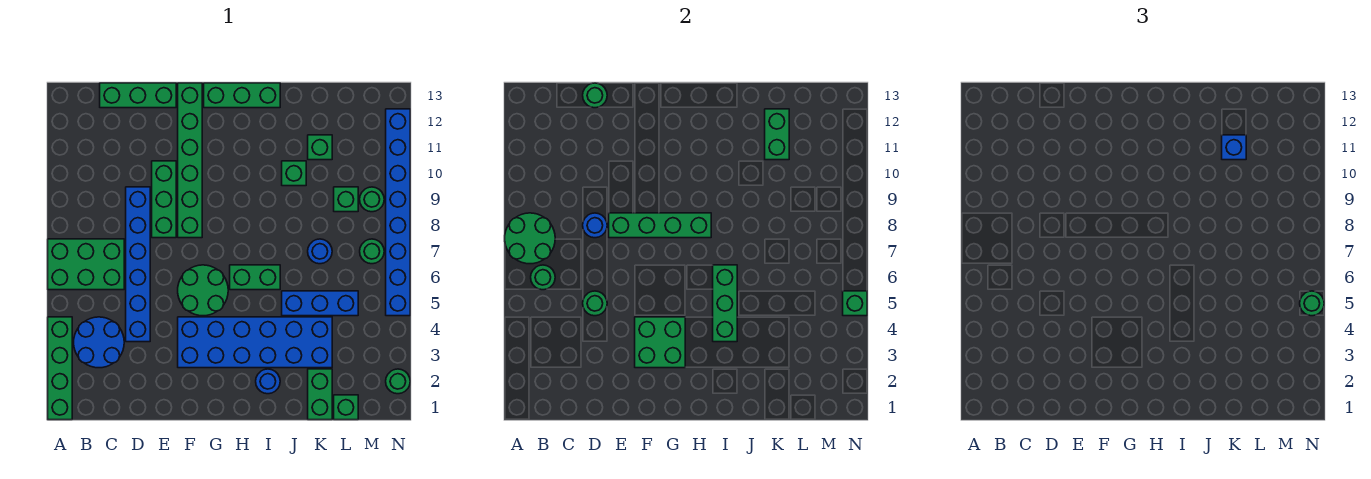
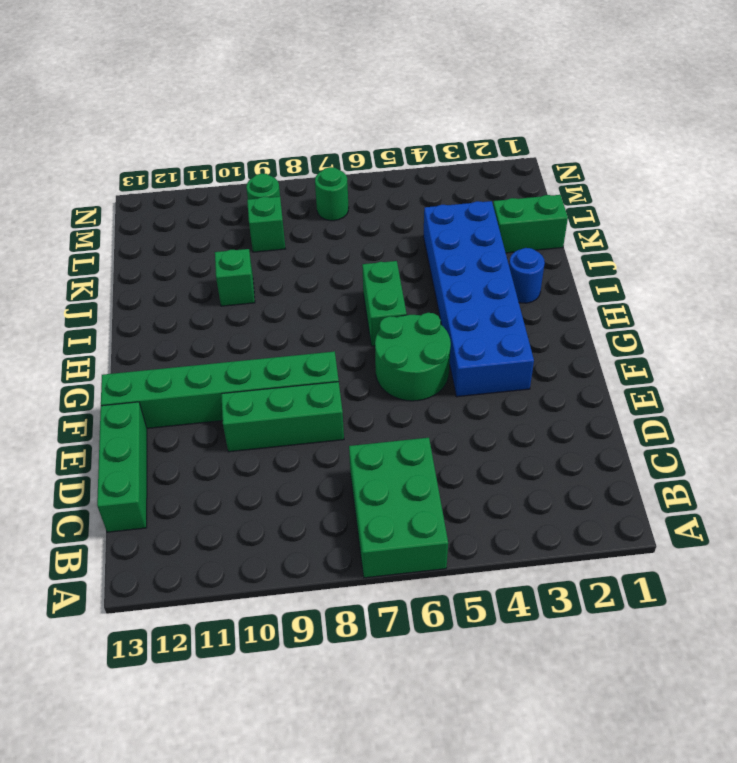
none -> green 1x4 brick [48,317,72,420]
none -> blue 2x2 round brick [74,317,124,368]
none -> blue 1x6 brick [126,187,150,342]
none -> green 1x3 brick [204,83,280,108]

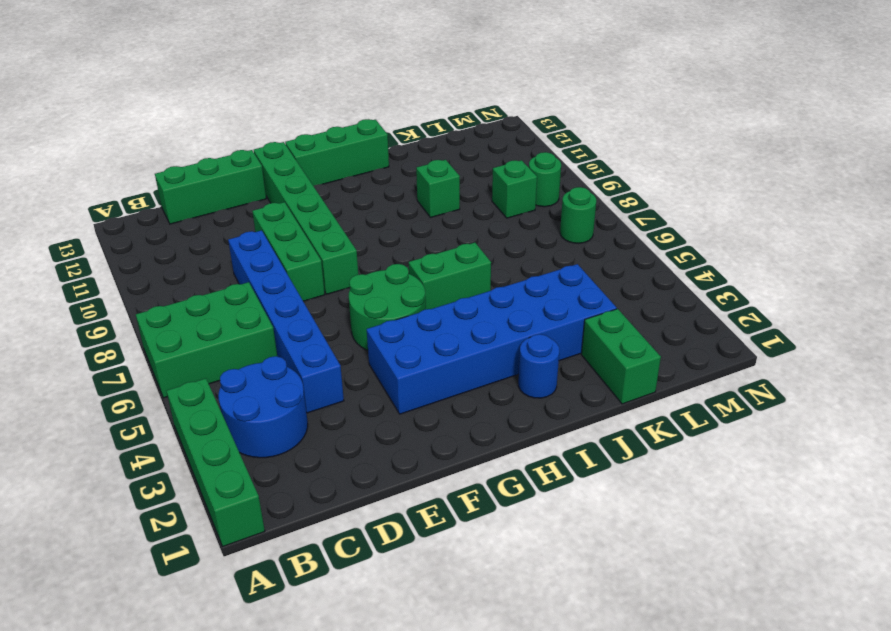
none -> blue 1x3 brick [282,291,358,316]
none -> blue 1x1 round brick [308,239,332,264]
none -> green 1x1 brick [308,135,332,160]
none -> green 1x1 brick [334,395,358,420]

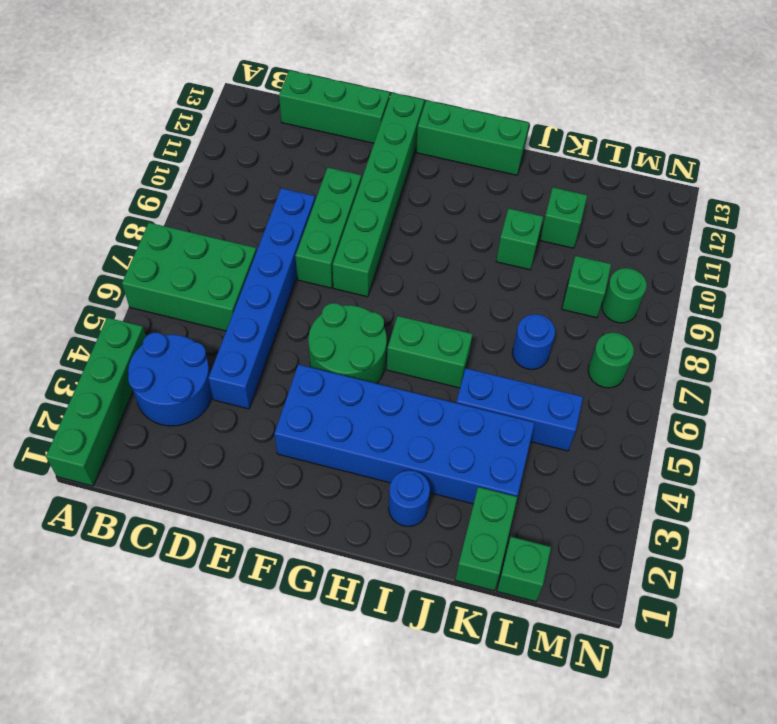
none -> green 1x1 round brick [386,369,410,394]
none -> blue 1x8 brick [386,109,410,316]
none -> green 2x2 round brick [505,213,555,264]
none -> green 1x1 round brick [531,265,555,290]

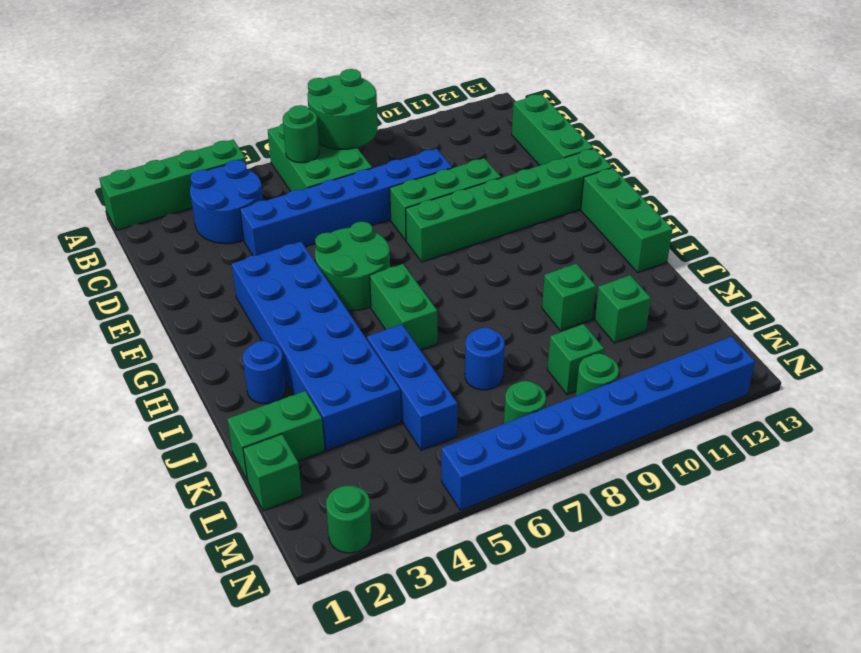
none -> green 1x1 round brick [583,291,607,316]
none -> blue 1x1 round brick [583,213,607,238]
none -> green 1x1 round brick [583,83,607,108]
none -> green 1x4 brick [609,213,711,238]

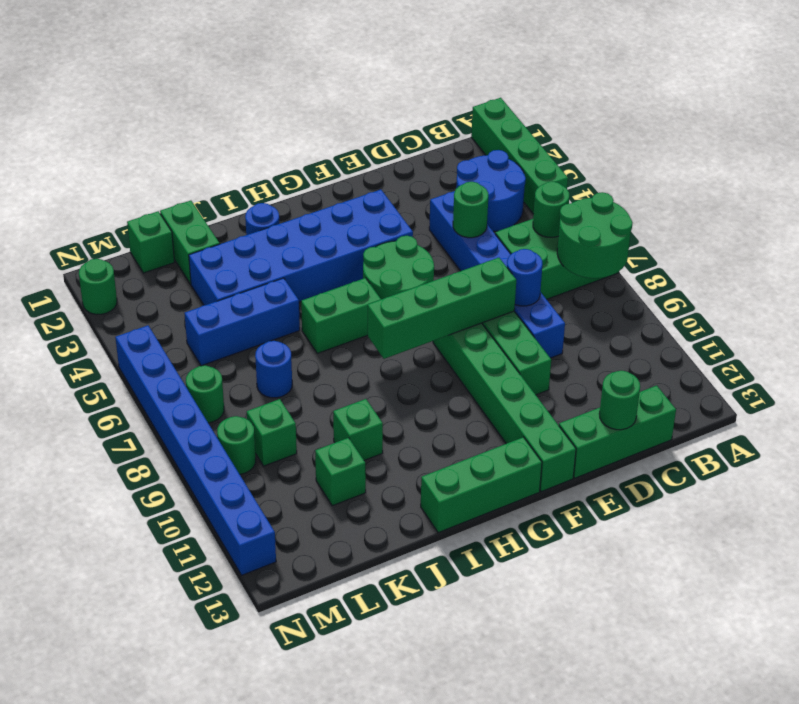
none -> green 2x2 brick [635,317,685,368]
none -> green 1x3 brick [713,265,737,342]
none -> green 1x2 brick [765,109,789,160]
none -> green 1x1 brick [843,291,867,316]

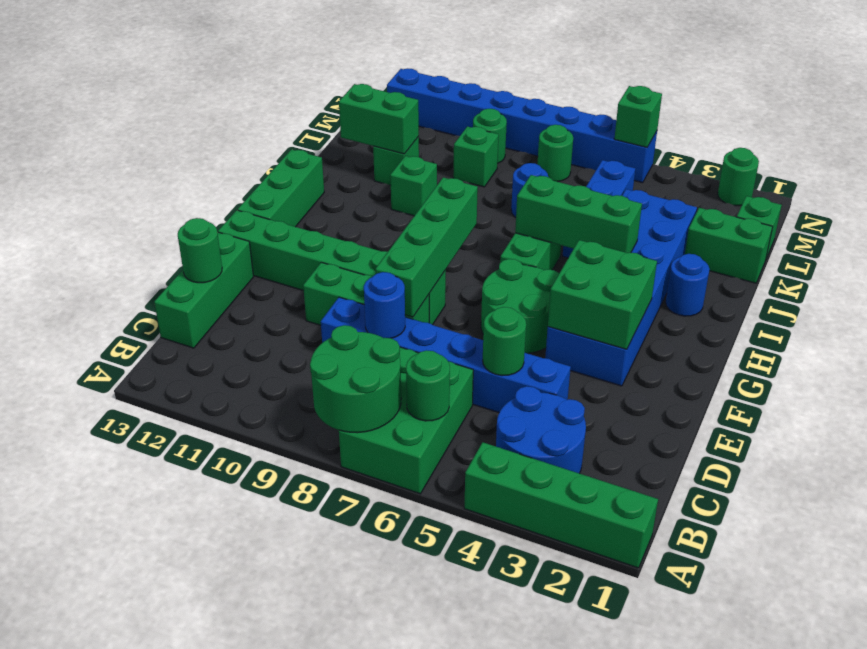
none -> blue 1x1 brick [1222,135,1246,160]
none -> green 1x1 round brick [1300,291,1324,316]

